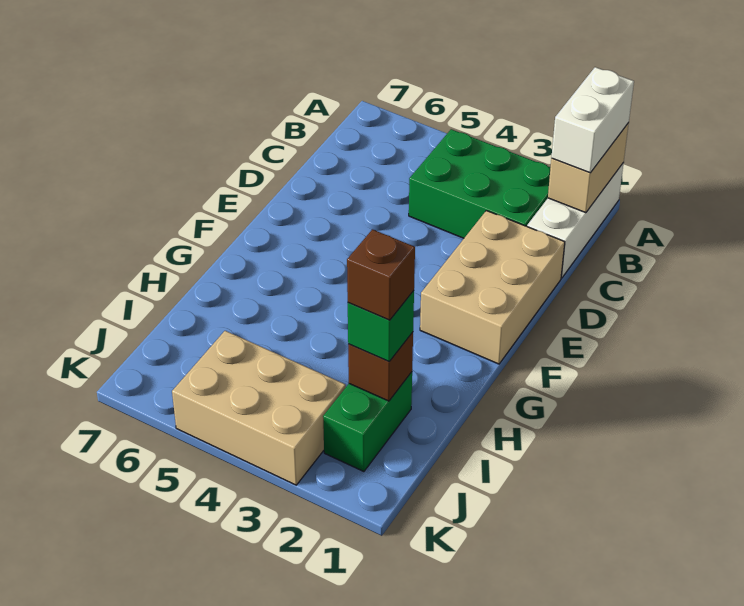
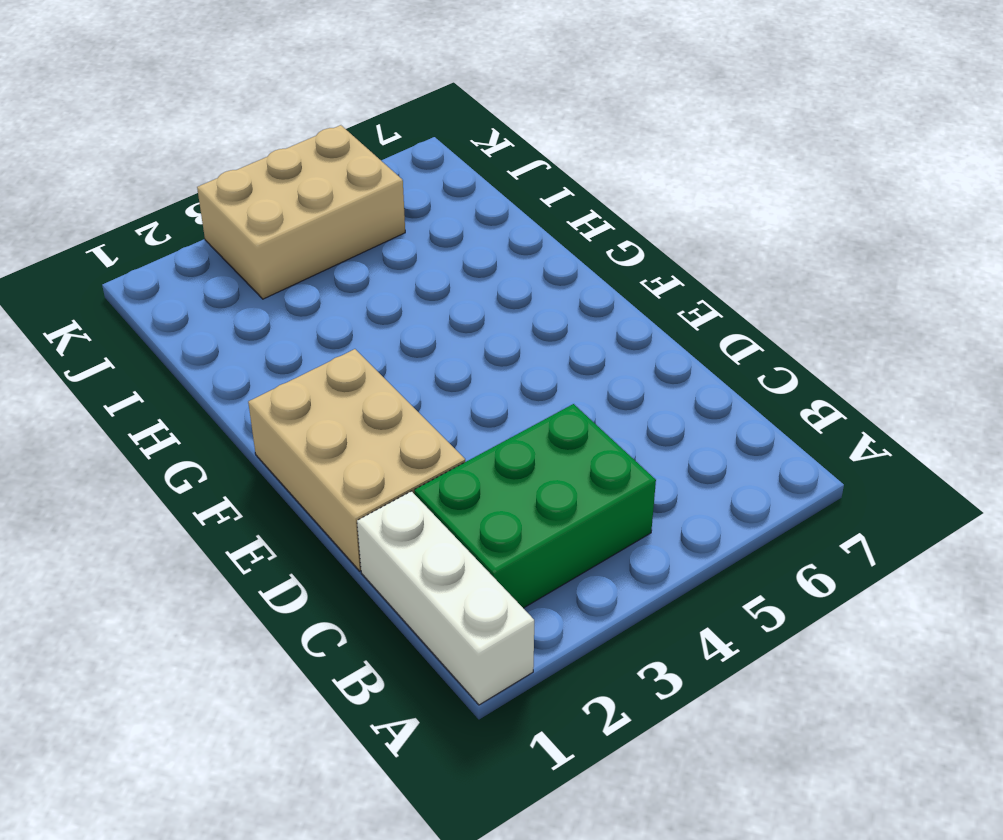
none -> green 1x2 brick [323,372,412,471]
none -> tan 1x2 brick [548,123,629,213]

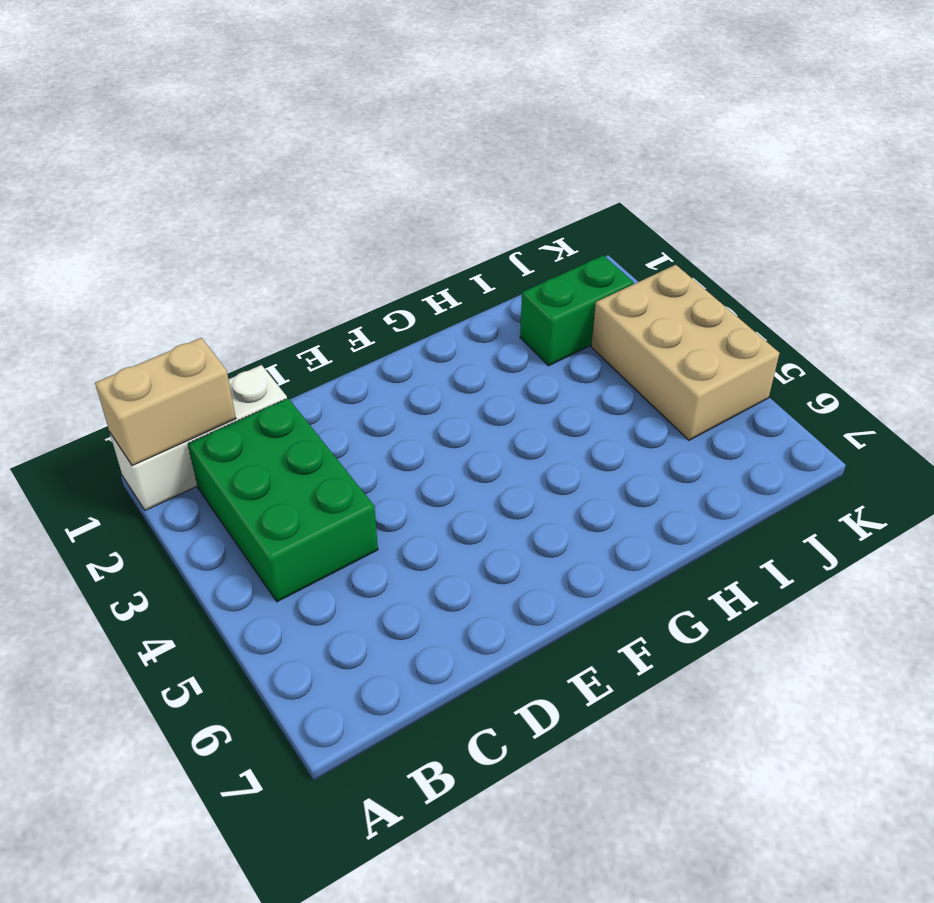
none -> tan 2x3 brick [420,211,565,364]
none -> brown 1x1 brick [348,332,413,401]

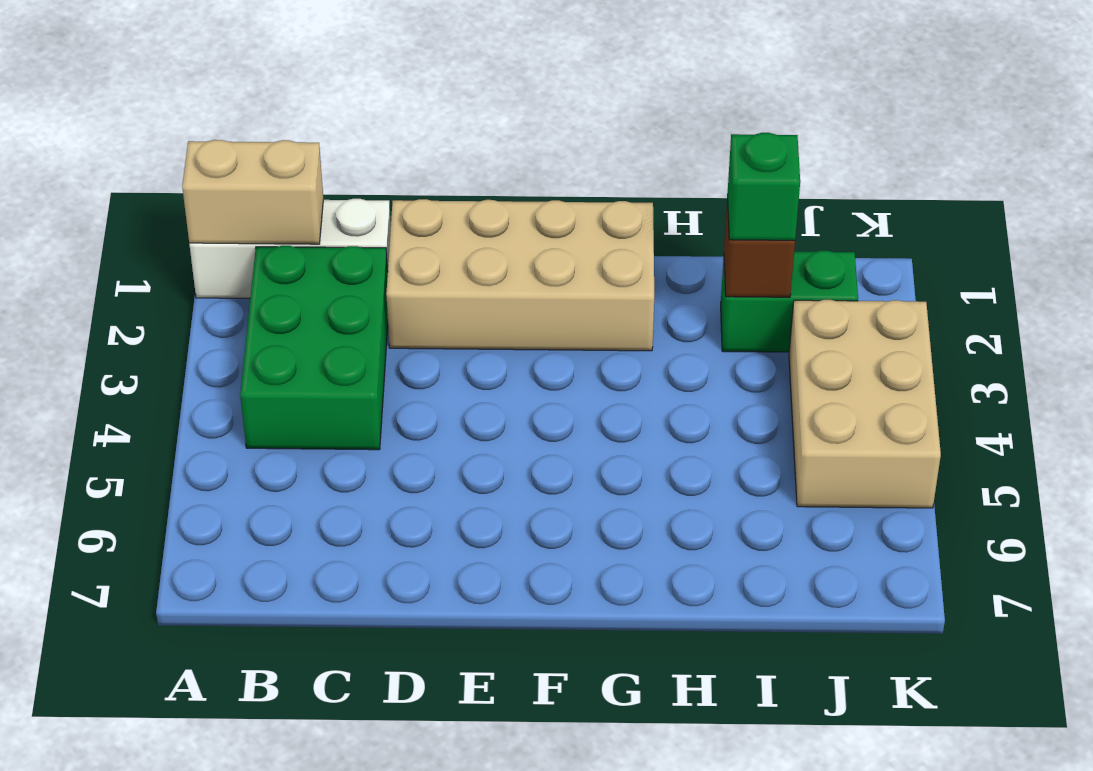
tan 2x4 brick [386,199,654,351] -> tan 2x3 brick [420,211,565,364]
none -> white 1x2 brick [551,67,634,173]
none -> brown 1x1 brick [347,229,415,320]

